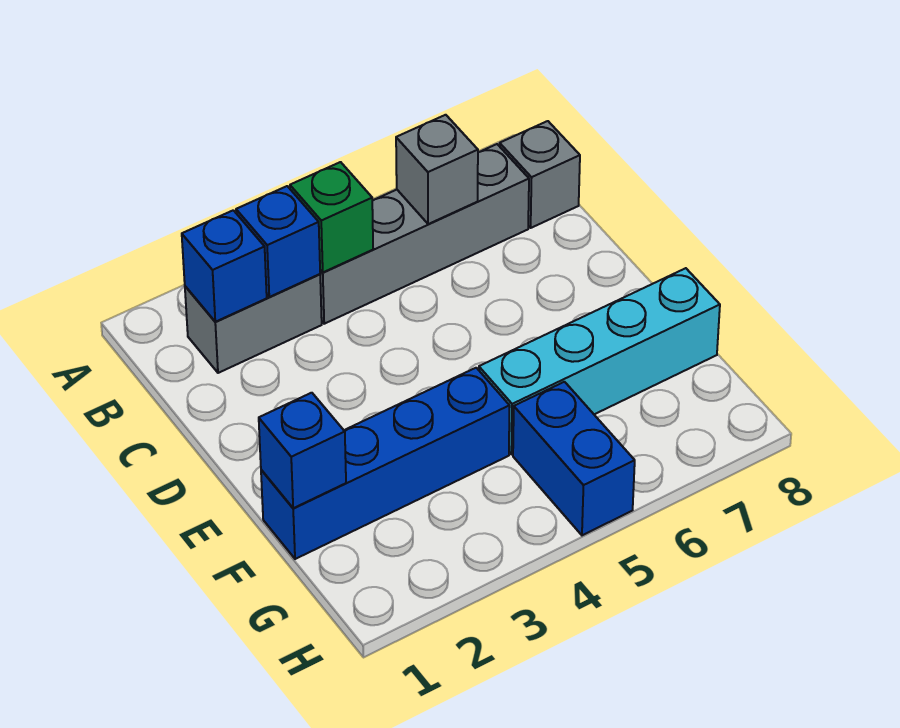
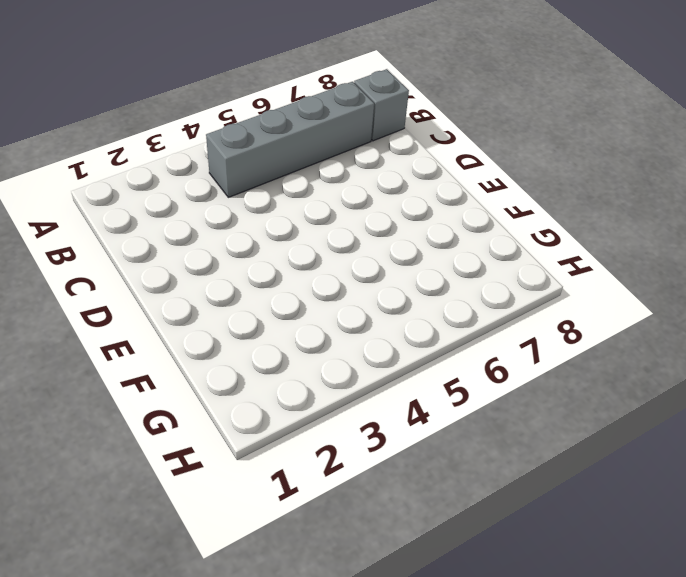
none -> grey 1x2 brick [185,274,322,373]
none -> blue 1x4 brick [261,368,510,559]

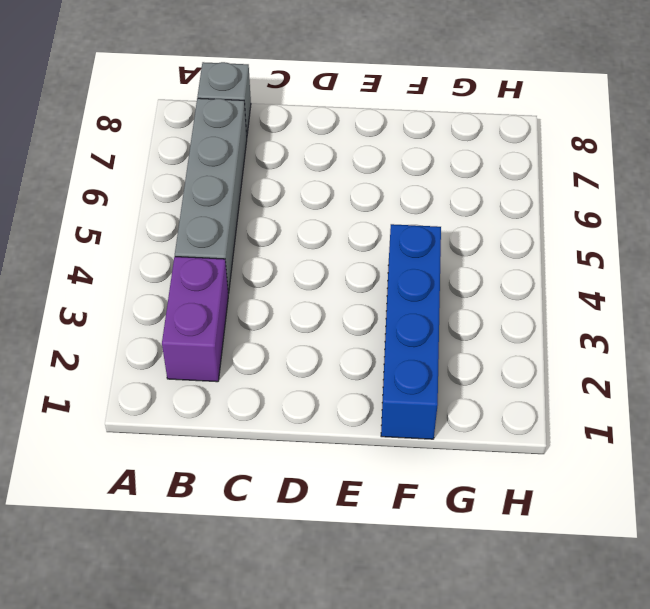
purple 1x2 brick [162,257,228,382] -> grey 1x2 brick [185,274,322,373]
none -> cyan 1x4 brick [479,268,720,454]
none -> blue 1x2 brick [513,382,635,535]

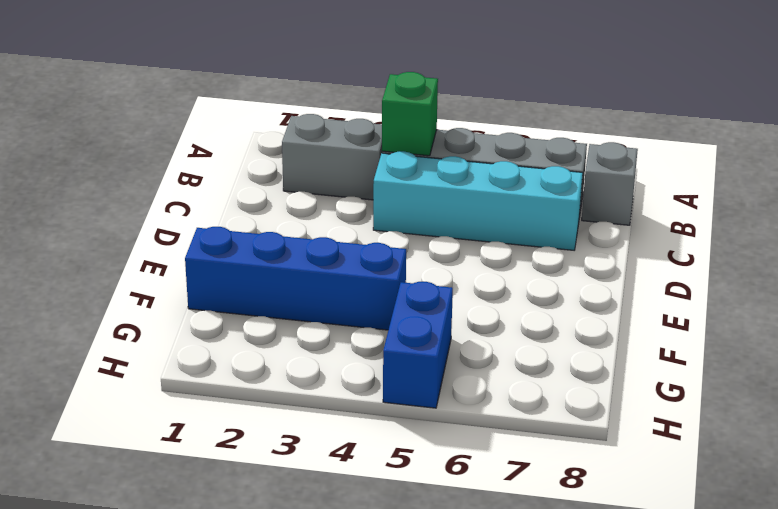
cyan 1x4 brick [373,151,583,250] -> cyan 1x4 brick moved to [479,268,720,454]
none -> blue 1x1 brick [182,210,267,322]
none -> blue 1x1 brick [236,186,320,297]

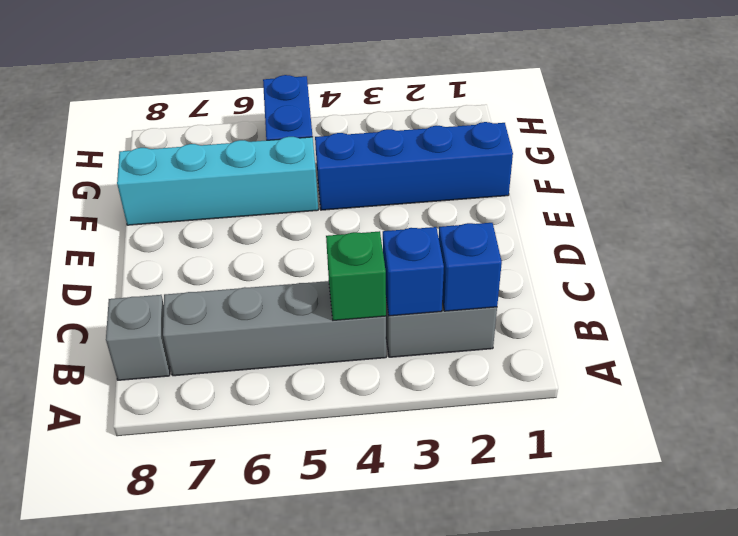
none -> grey 1x1 brick [396,115,478,224]
none -> blue 1x1 brick [259,393,346,508]

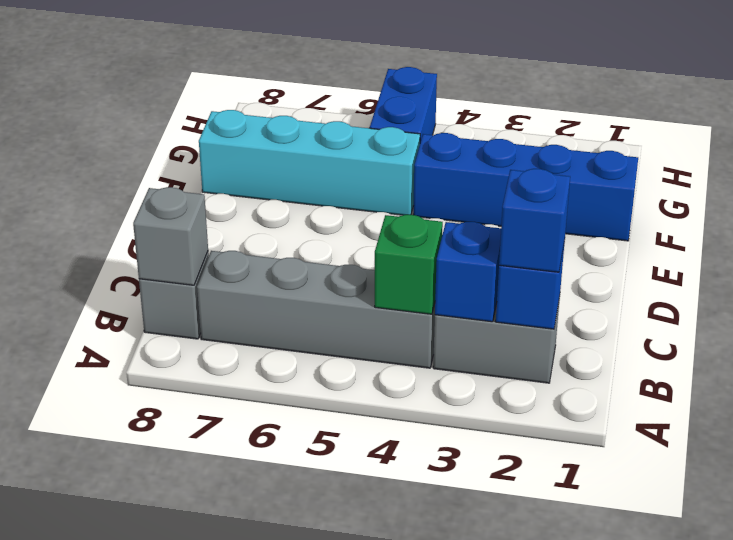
blue 1x1 brick [499,169,570,272] -> blue 1x1 brick moved to [259,393,346,508]
grey 1x1 brick [133,187,208,285] -> grey 1x1 brick moved to [396,115,478,224]

